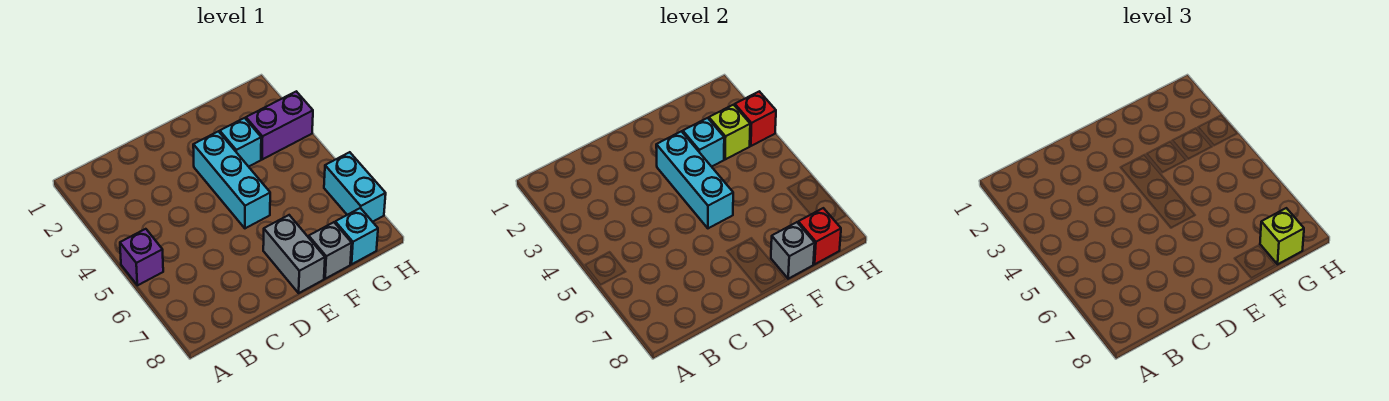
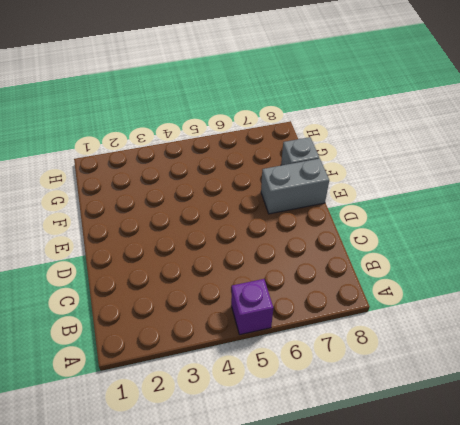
none -> cyan 1x3 brick [193,131,270,228]
none -> cyan 1x1 brick [220,118,261,167]
none -> purple 1x2 brick [246,91,313,159]

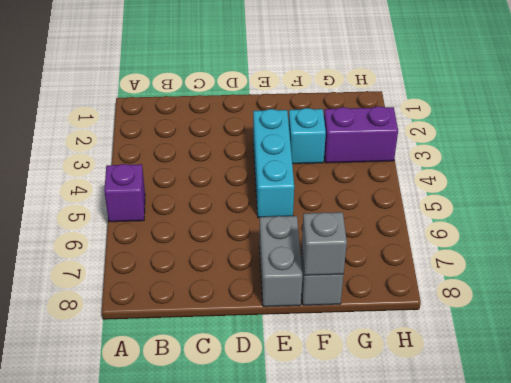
none -> cyan 1x1 brick [335,208,378,264]
none -> cyan 1x2 brick [324,152,386,222]
none -> cyan 1x3 brick [656,131,733,228]

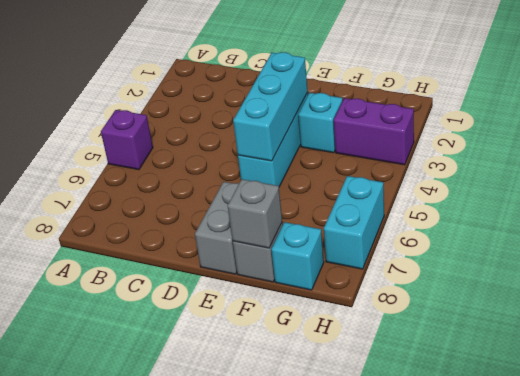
none -> cyan 1x1 brick [683,118,724,167]
none -> lime 1x1 brick [709,105,750,159]
none -> red 1x1 brick [798,208,841,264]

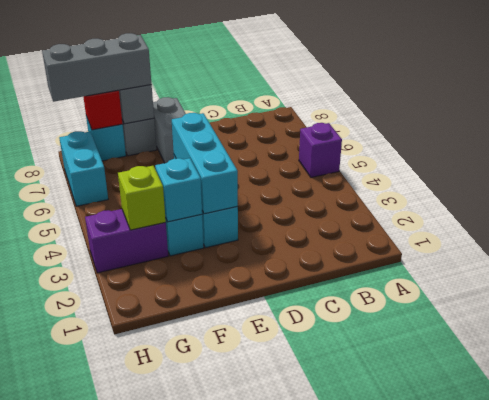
grey 1x3 brick [42,33,151,102] -> lime 1x1 brick [1260,208,1304,264]
none -> red 1x1 brick [735,91,776,146]

